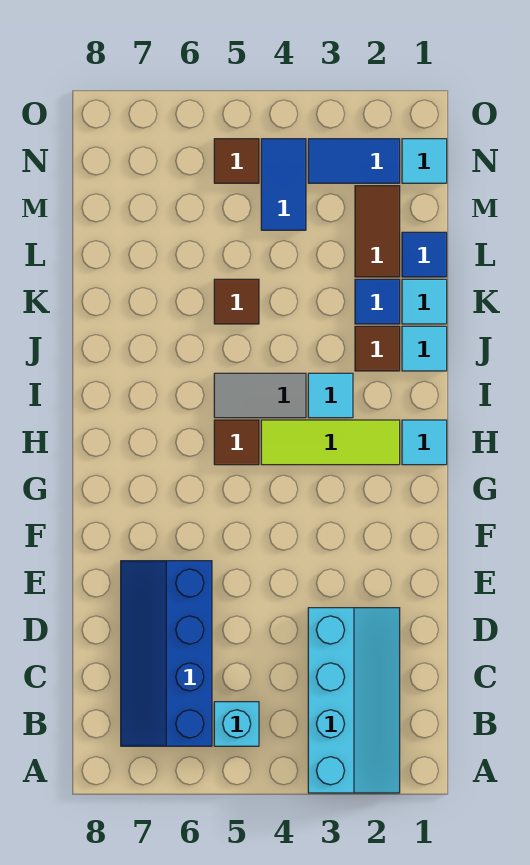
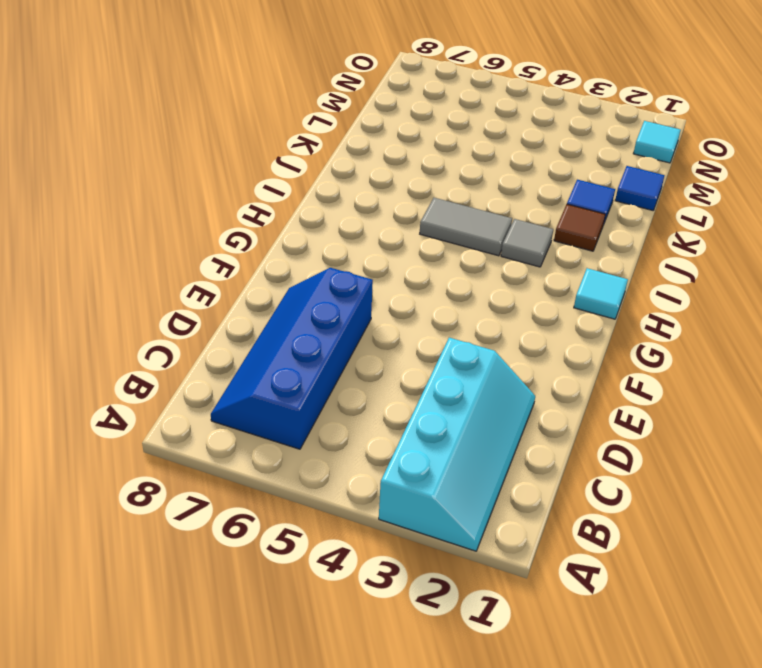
grey 1x1 tile [501,219,553,267] -> cyan 1x1 tile [308,373,353,418]
none -> cyan 1x1 brick [214,702,259,746]
none -> lime 1x3 tile [261,420,400,465]
none -> brown 1x1 tile [214,420,259,465]

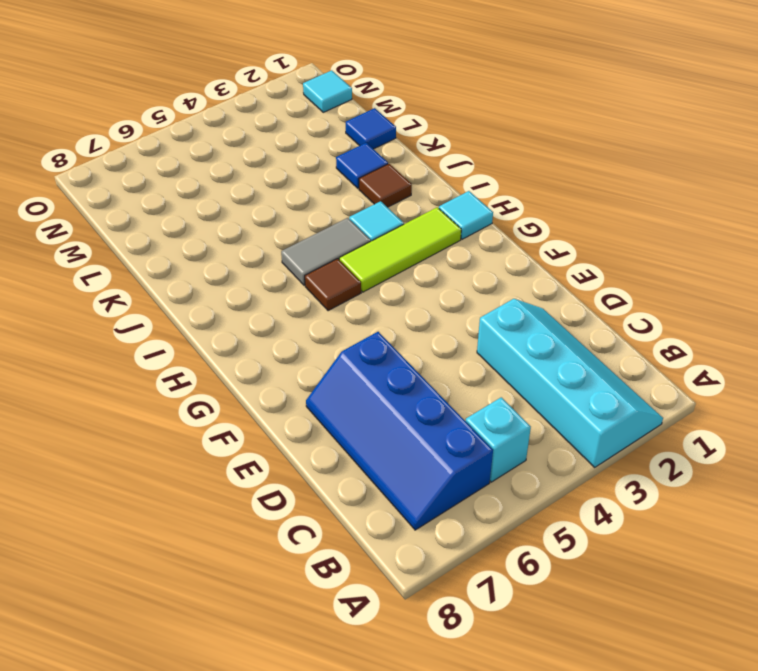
none -> cyan 1x1 tile [402,326,447,371]
none -> cyan 1x1 tile [402,279,447,324]
none -> brown 1x1 tile [214,279,259,324]

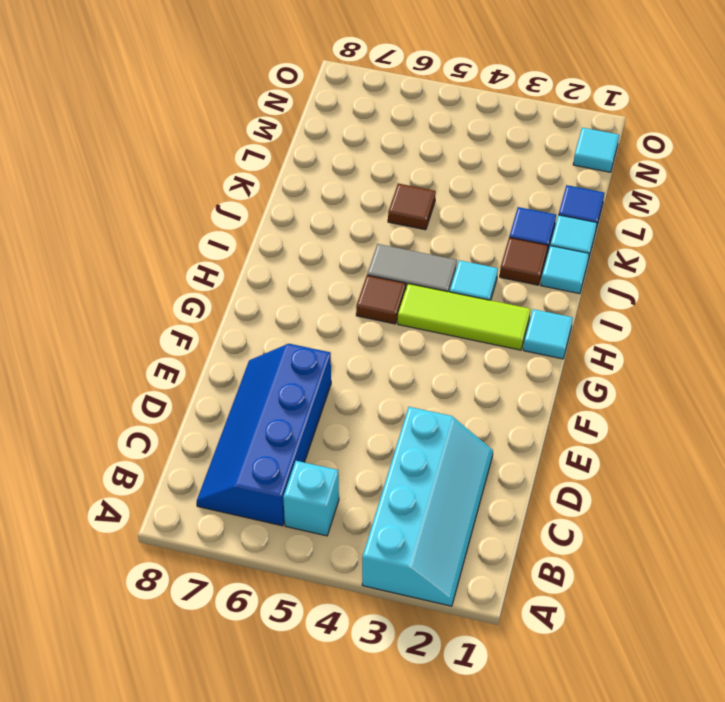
none -> brown 1x2 tile [355,186,400,277]
none -> blue 1x2 tile [261,139,306,230]
none -> blue 1x2 tile [308,139,400,183]

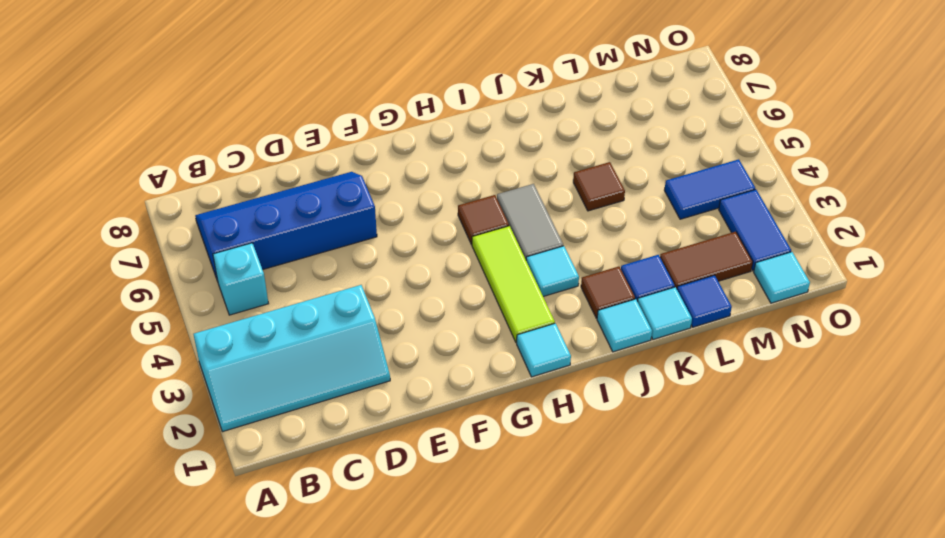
none -> brown 1x1 tile [214,139,259,183]

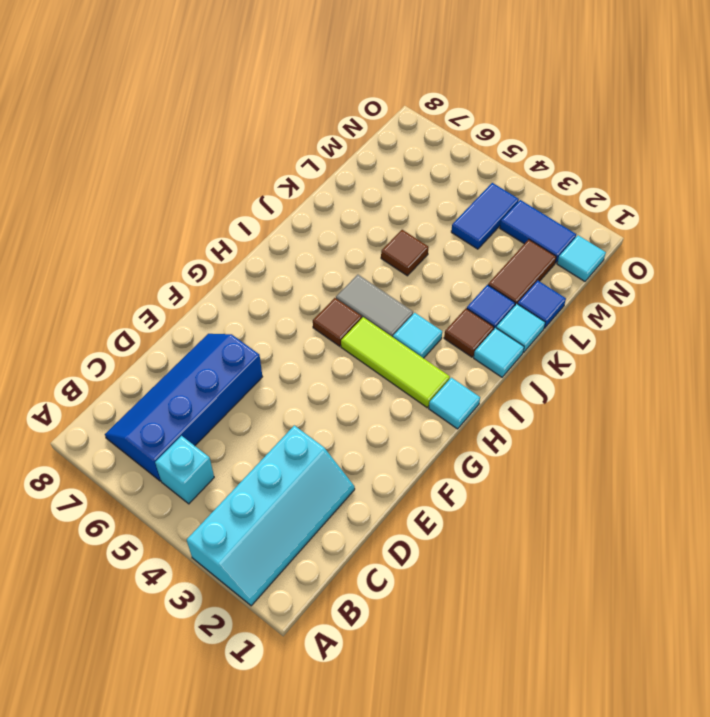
none -> brown 1x1 tile [214,139,259,183]

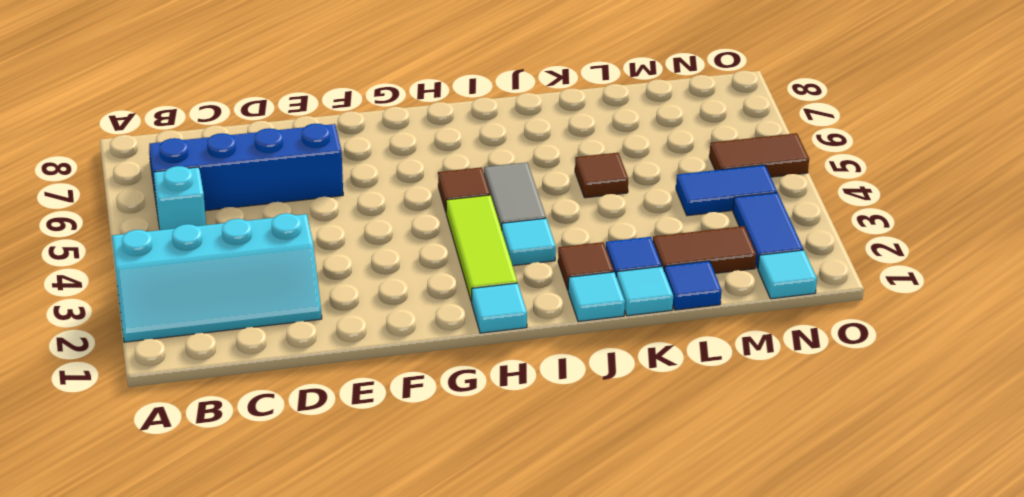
brown 1x2 tile [709,133,809,177] -> brown 1x1 tile [214,139,259,183]

